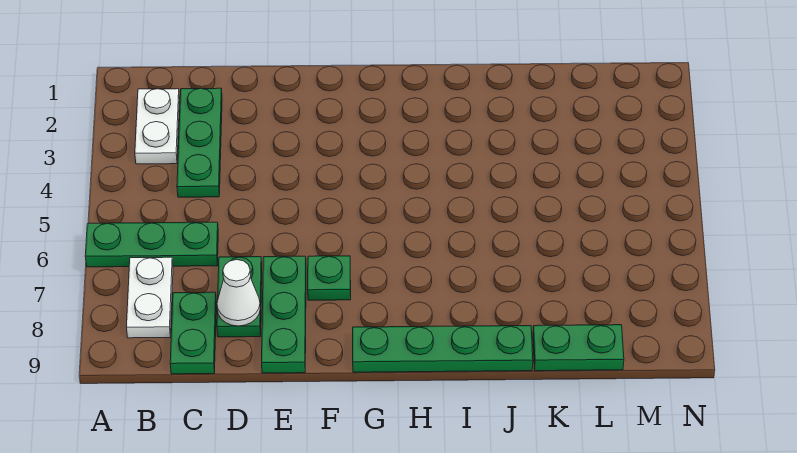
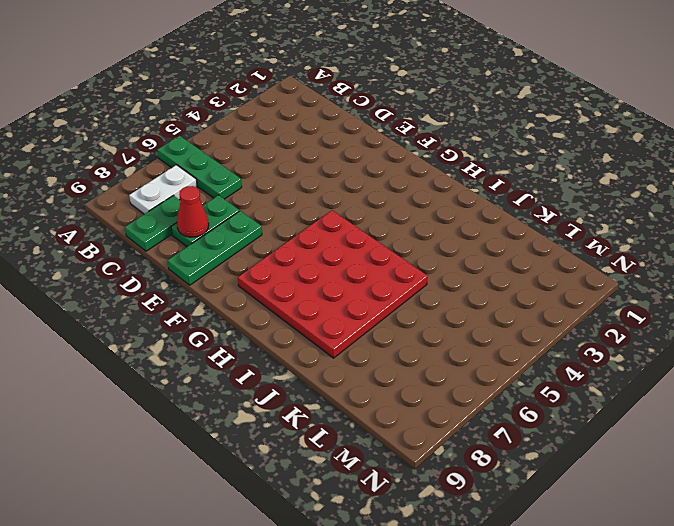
red 1x1 cone [177,186,209,237] -> white 1x1 cone [217,260,260,326]
red 4x4 plate [238,210,428,358] -> none
none -> white 1x2 plate [135,89,180,164]
none -> green 1x3 plate [177,88,222,197]

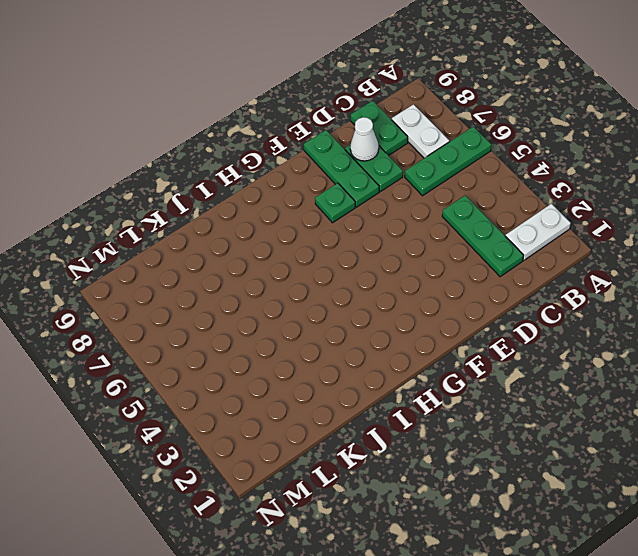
white 1x2 plate [505,204,571,260] -> white 1x2 plate turned to [135,89,180,164]
none -> green 1x4 plate [353,326,533,372]
none -> green 1x2 plate [533,325,624,371]

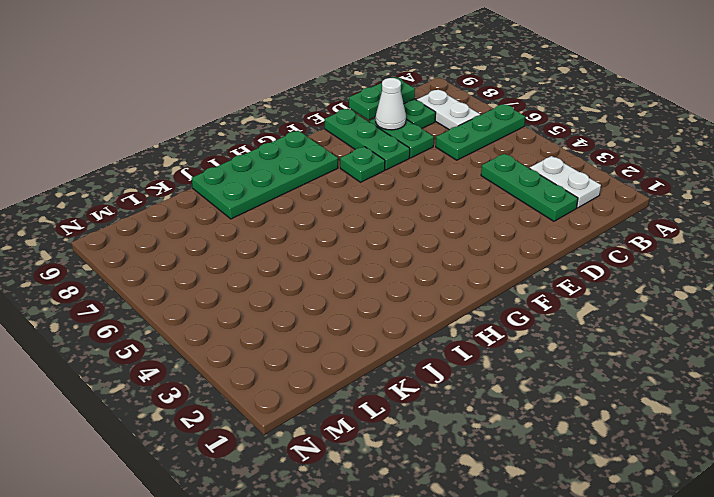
green 1x2 plate [349,77,415,120] -> green 1x2 plate moved to [533,325,624,371]
green 2x4 plate [192,131,338,219] -> green 1x4 plate [353,326,533,372]

